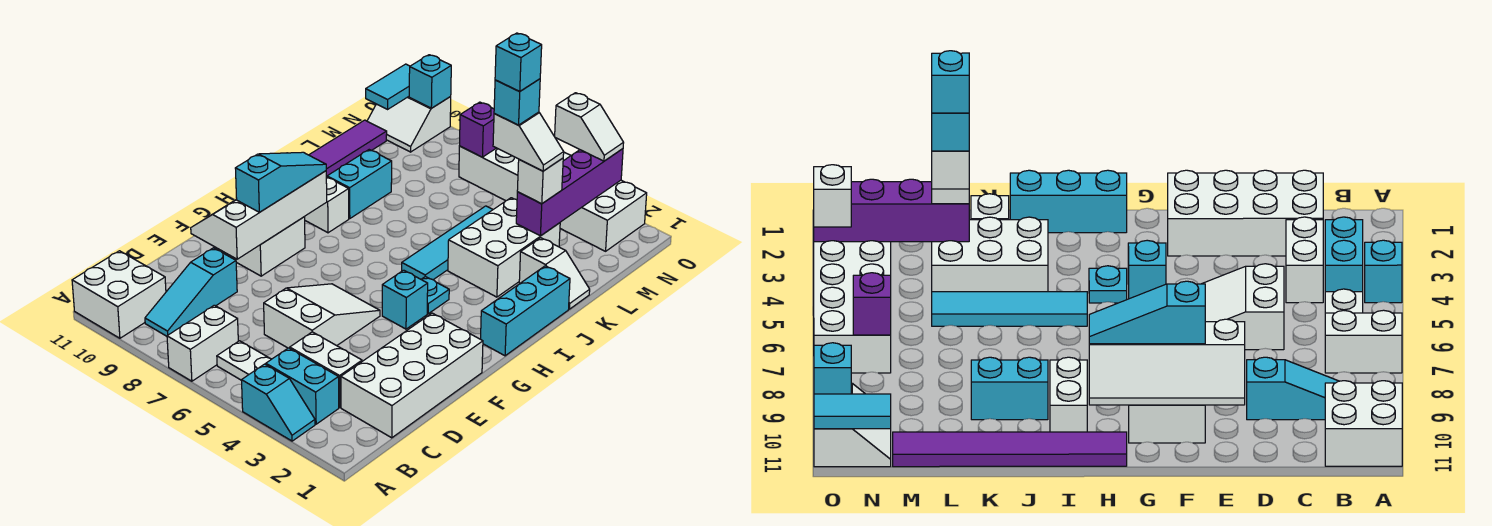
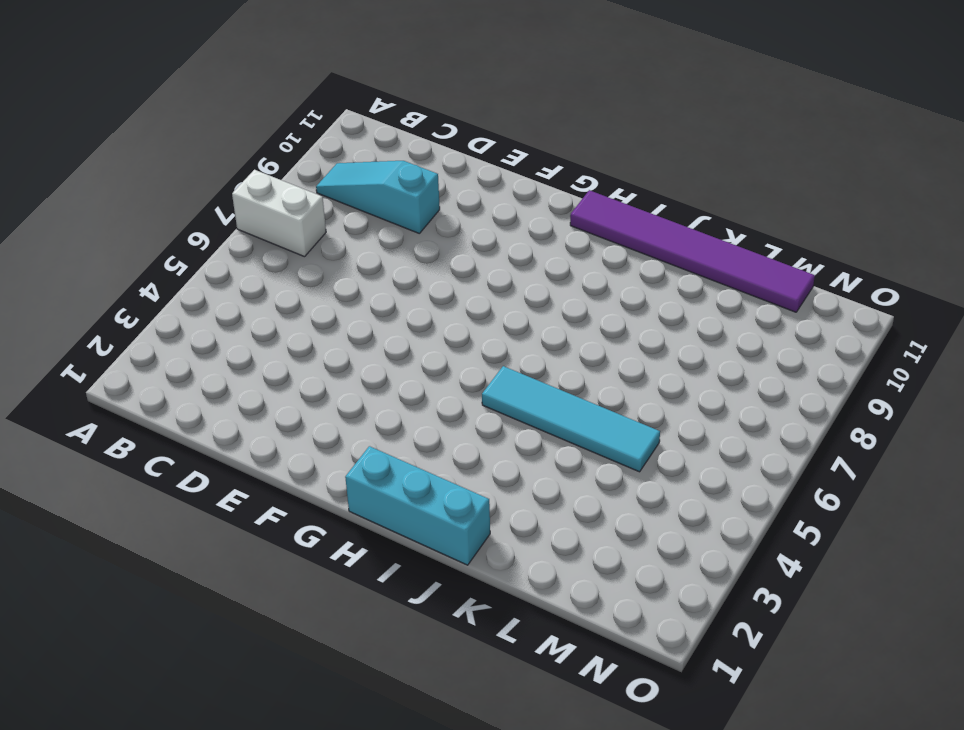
none -> cyan 1x2 slope [242,364,315,441]
none -> white 2x2 brick [72,251,166,338]
none -> cyan 1x2 brick [266,348,339,424]
none -> white 1x2 plate [217,341,271,380]

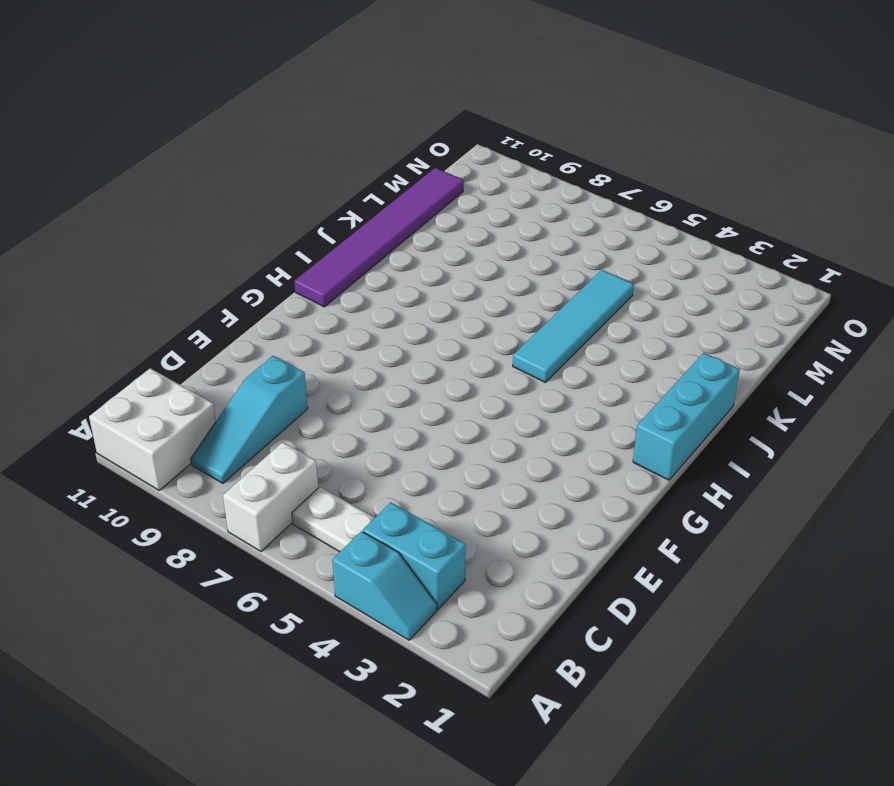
none -> white 2x4 brick [341,313,483,438]
none -> white 1x2 brick [290,332,362,408]
none -> white 2x3 slope [264,284,380,348]
none -> white 2x2 brick [215,217,305,276]

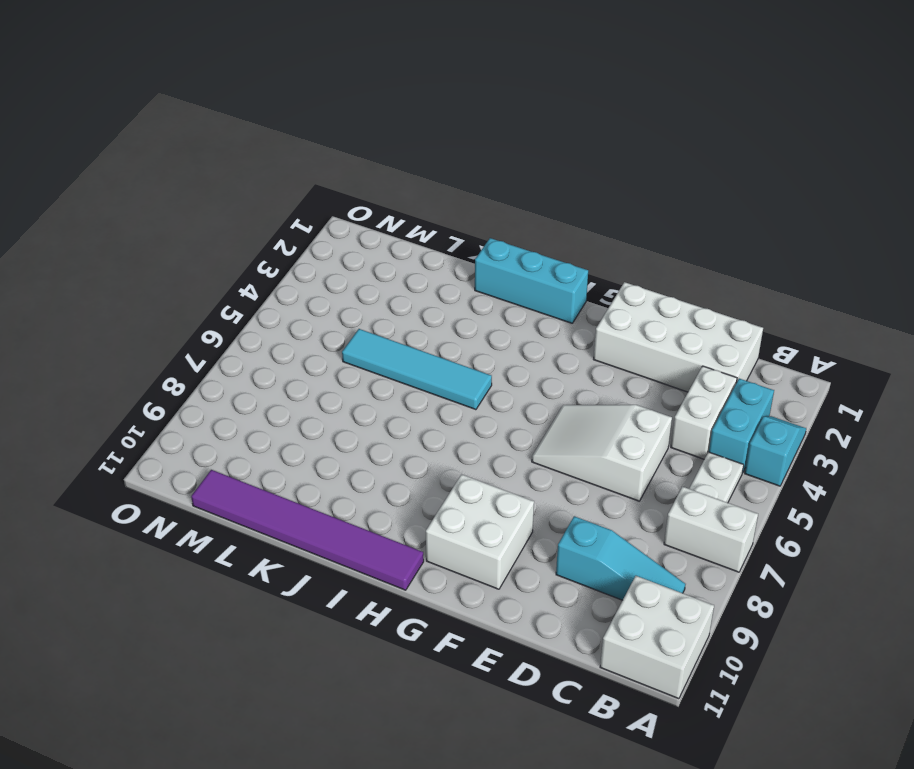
none -> cyan 1x1 brick [382,270,428,329]
none -> cyan 1x1 plate [421,276,449,314]
none -> white 1x2 brick [305,177,349,233]
none -> white 2x3 brick [448,198,560,297]

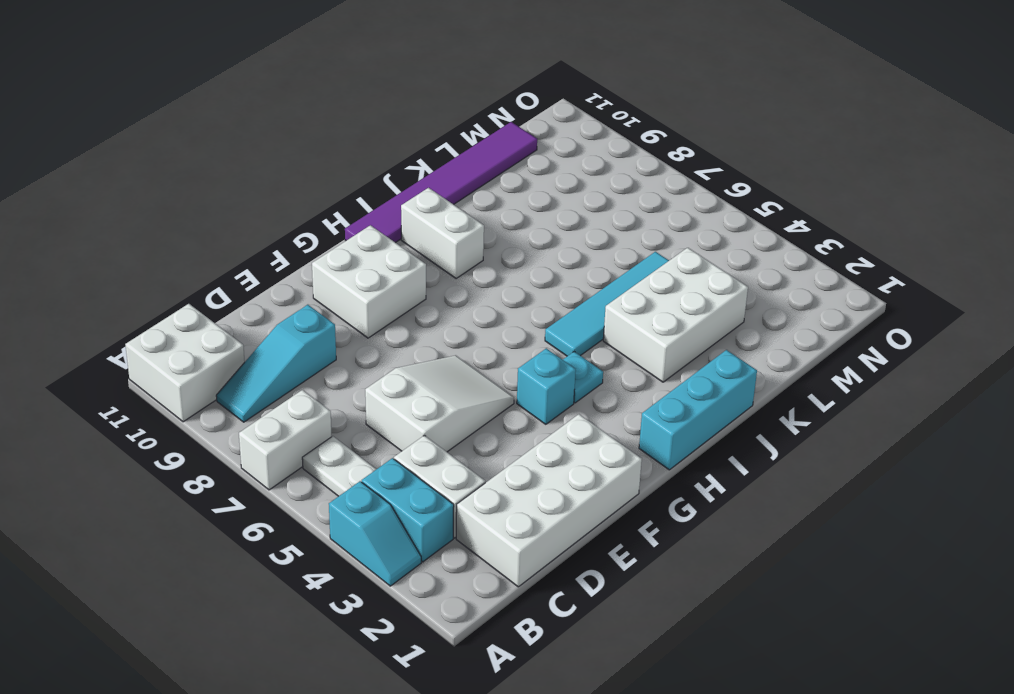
none -> cyan 1x2 brick [327,150,392,219]
none -> white 1x2 slope [519,238,590,309]
none -> white 2x6 brick [459,146,647,251]
none -> white 2x2 slope [367,97,451,152]

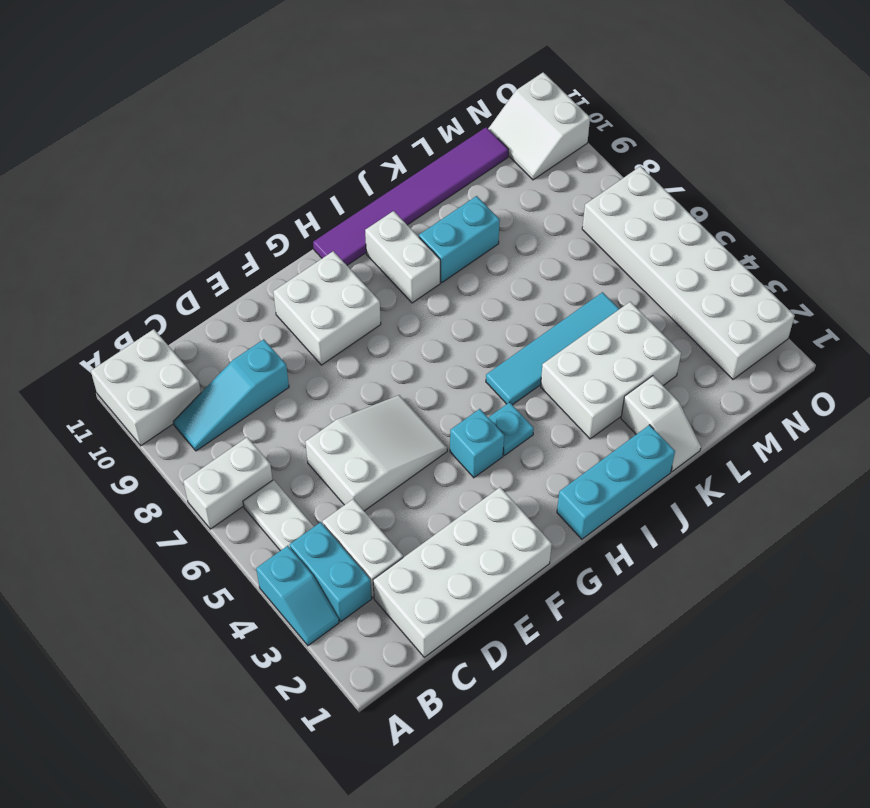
none -> white 2x4 slope [191,171,327,259]
none -> purple 1x4 brick [516,149,623,236]
none -> purple 1x1 brick [460,102,496,157]
none -> cyan 1x2 tile [366,64,410,109]

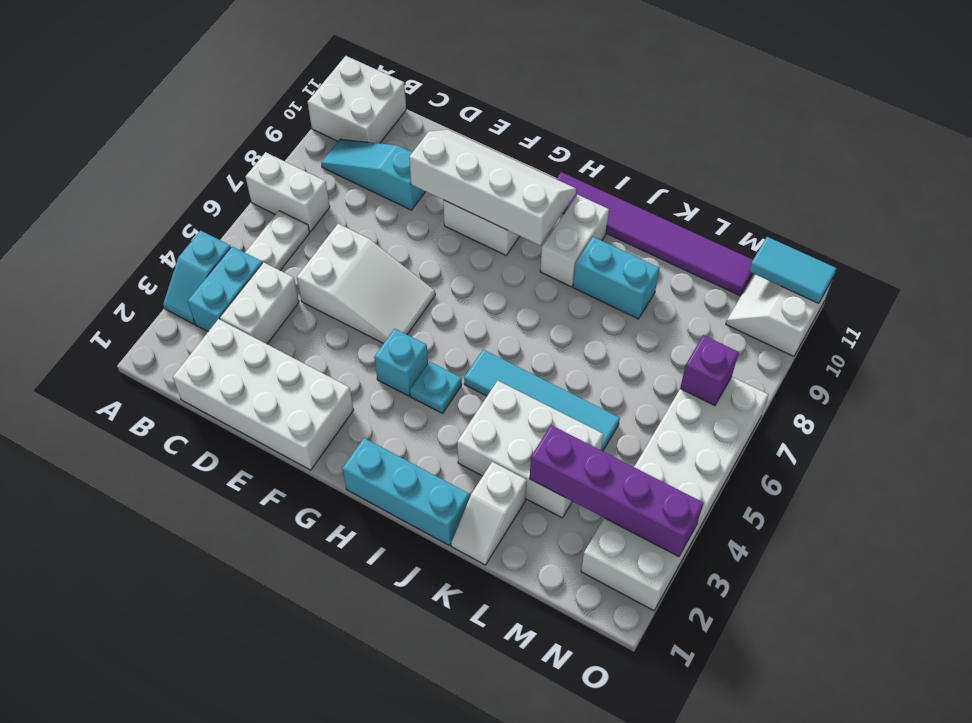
none -> cyan 1x1 brick [409,55,451,108]
none -> cyan 1x3 slope [235,152,326,212]
none -> white 1x1 brick [517,158,563,204]
none -> white 1x2 slope [555,93,623,161]

